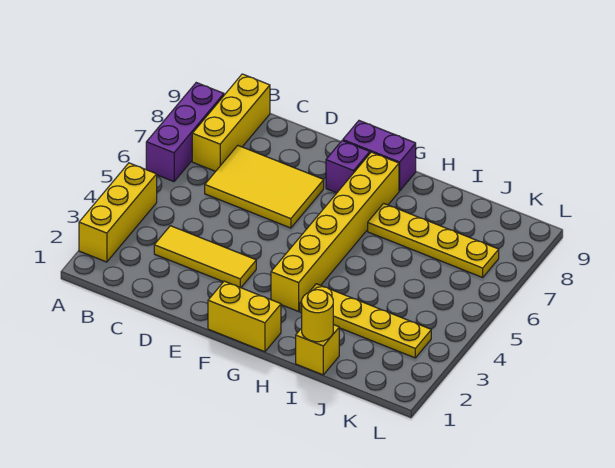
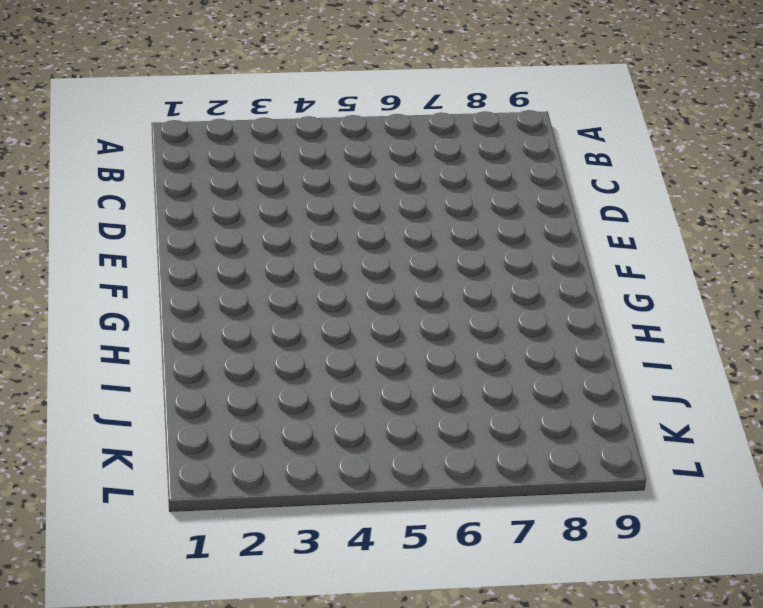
none -> yellow 1x3 brick [79,163,157,262]
none -> purple 1x3 brick [146,83,224,182]
none -> yellow 1x3 brick [192,74,270,171]

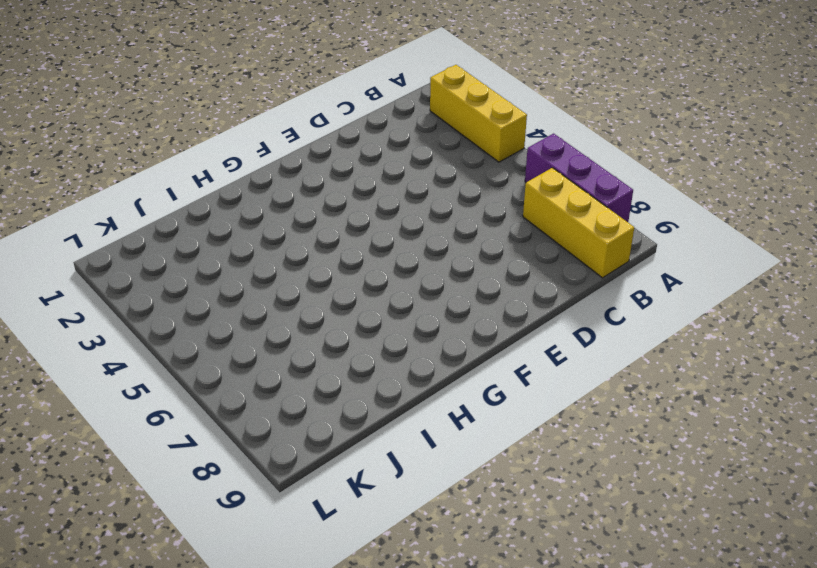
none -> yellow 1x3 tile [154,226,256,288]
none -> yellow 2x3 tile [205,146,324,228]
none -> yellow 1x2 brick [208,281,281,352]

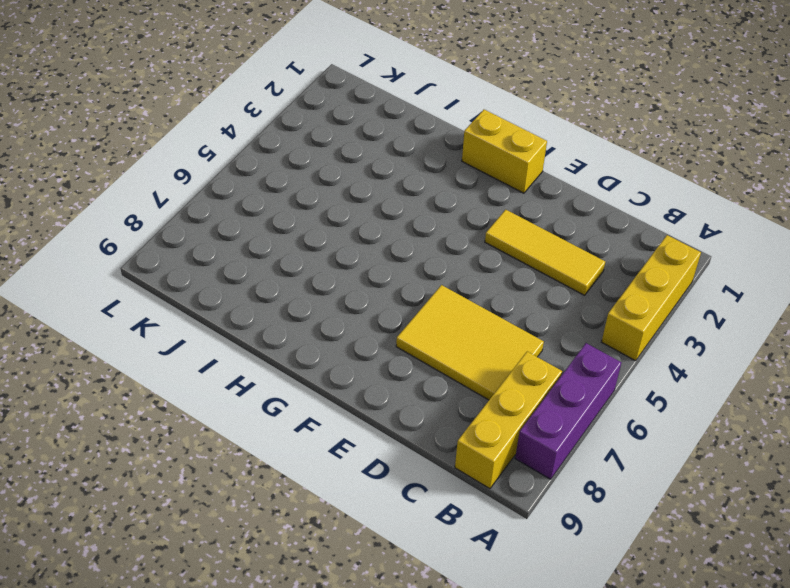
none -> purple 1x1 brick [326,141,370,193]
none -> purple 1x2 brick [343,121,416,191]
none -> yellow 1x6 brick [271,152,399,311]

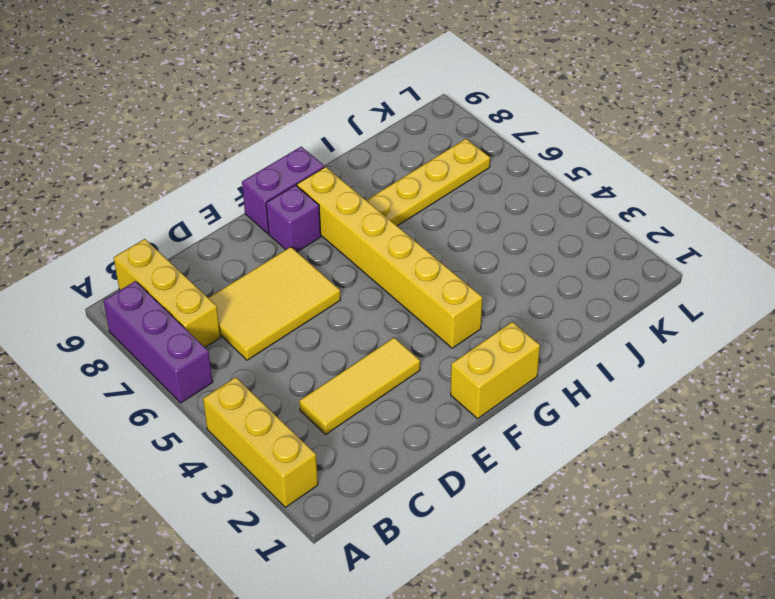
none -> yellow 1x4 plate [300,284,431,358]
none -> yellow 1x1 brick [296,325,339,375]
none -> yellow 1x1 round brick [302,290,333,342]

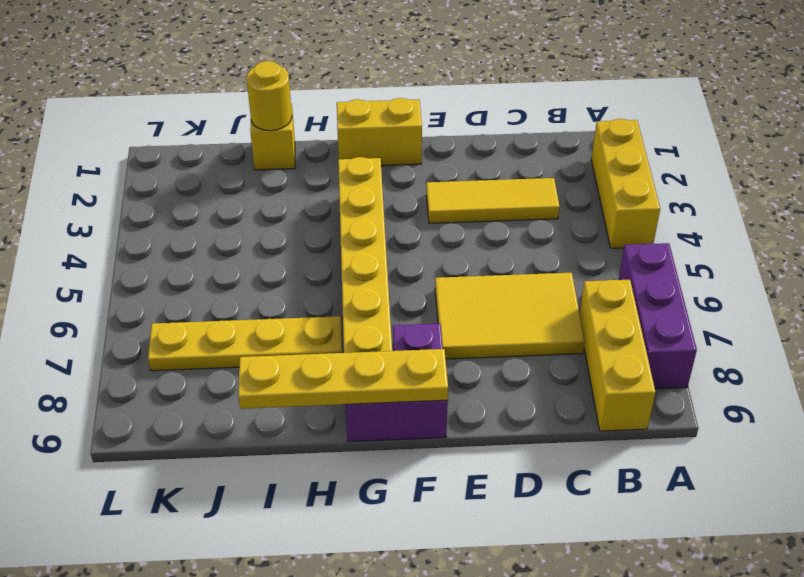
yellow 1x4 plate [238,349,448,409] -> yellow 1x4 plate moved to [300,284,431,358]

